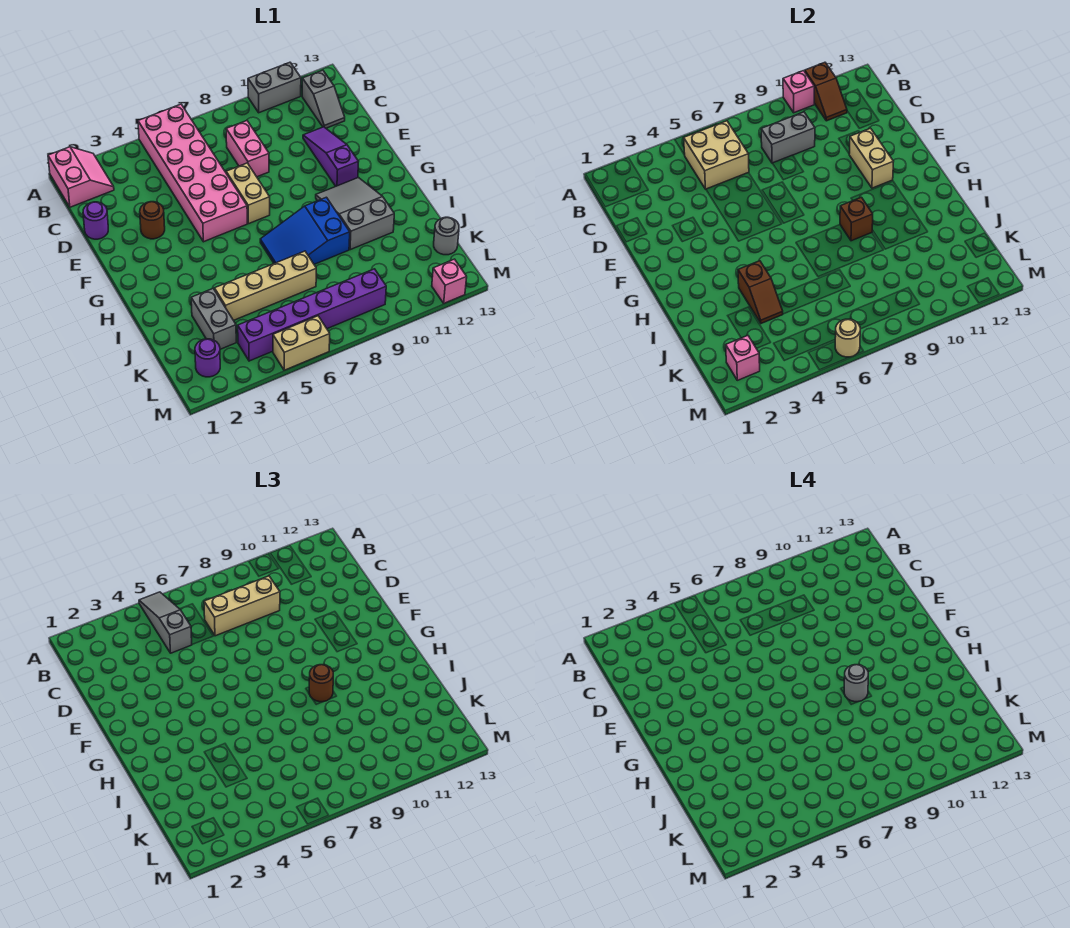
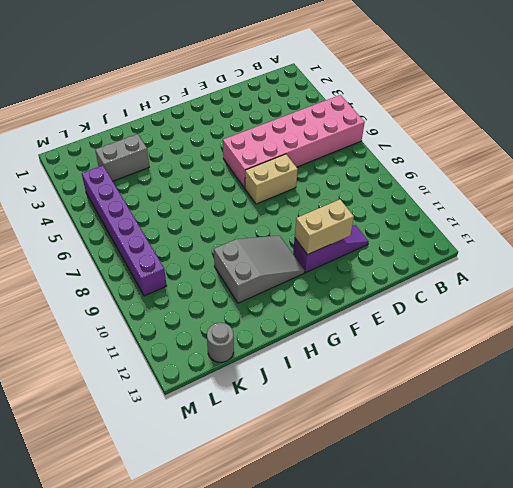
none -> pink 2x2 slope [48,147,114,207]
none -> grey 1x2 brick [248,62,301,113]
none -> grey 1x2 slope [302,70,345,128]
none -> pink 1x2 brick [226,121,269,177]

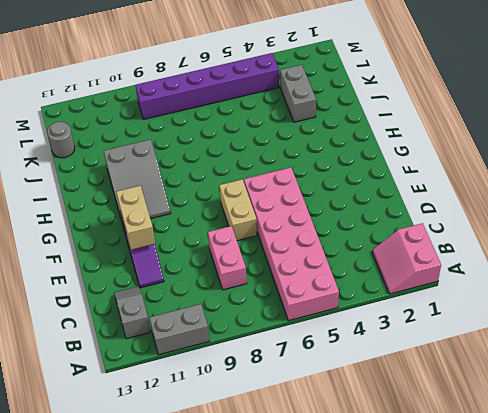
none -> purple 1x1 round brick [83,202,108,239]
none -> brown 1x1 round brick [140,202,165,239]
none -> blue 2x3 slope [260,197,350,264]
none -> tan 1x4 brick [215,251,316,320]

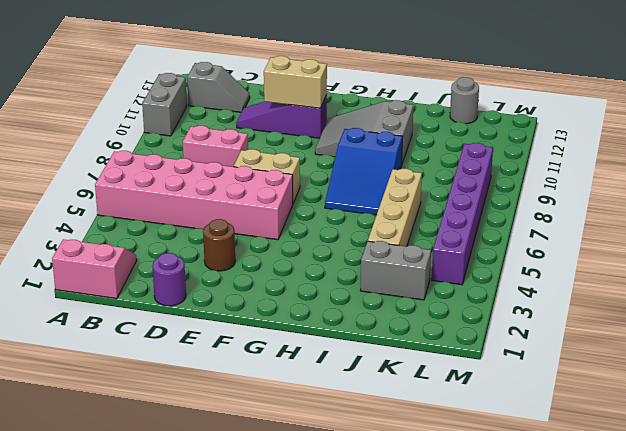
none -> purple 1x1 round brick [195,339,220,377]
none -> tan 1x2 brick [273,316,330,370]
none -> pink 1x1 brick [432,259,467,303]
none -> pink 1x1 brick [783,71,814,113]

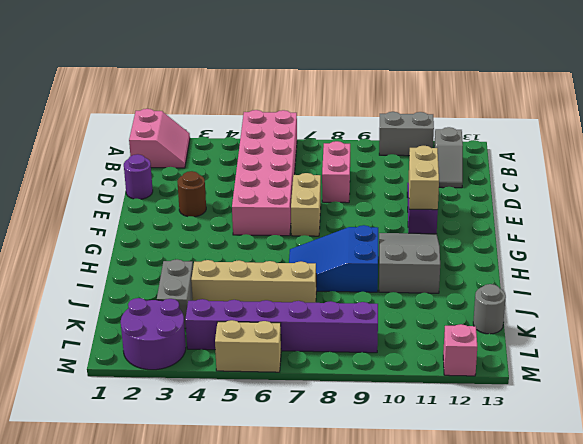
purple 2x2 round brick [121,298,186,370] -> purple 1x1 round brick [195,339,220,377]
none -> pink 1x1 brick [783,71,814,113]
none -> brown 1x2 slope [805,62,847,121]
none -> tan 2x2 brick [684,121,749,189]
none -> grey 1x2 brick [761,112,815,163]

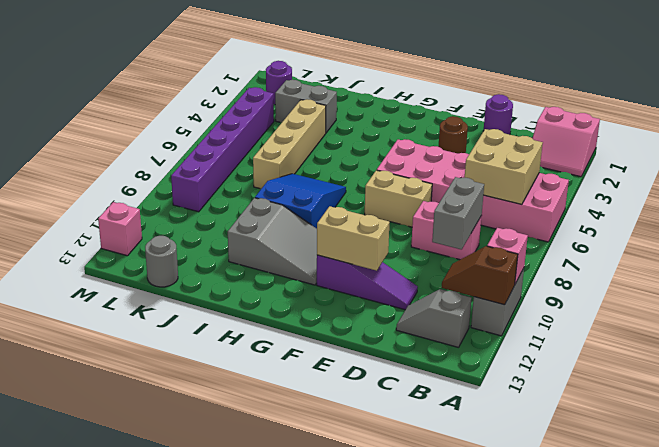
none -> tan 1x2 brick [273,316,330,370]
none -> brown 1x1 brick [840,197,873,241]
none -> brown 1x2 slope [738,261,783,323]
none -> pink 1x1 brick [726,336,760,380]

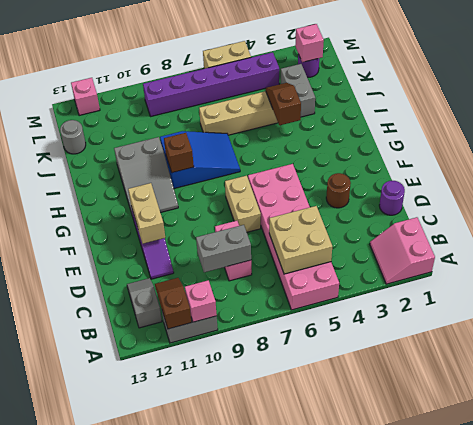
none -> tan 1x1 round brick [835,319,860,357]
none -> grey 1x3 slope [139,592,192,653]
none -> tan 1x3 brick [204,576,280,636]
none -> brown 1x1 round brick [309,665,333,702]

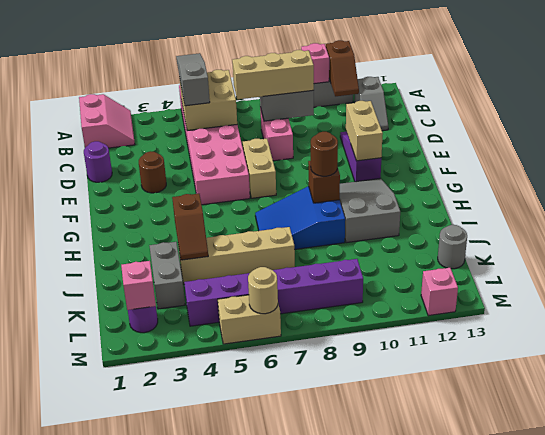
none -> grey 1x1 round brick [844,665,868,702]

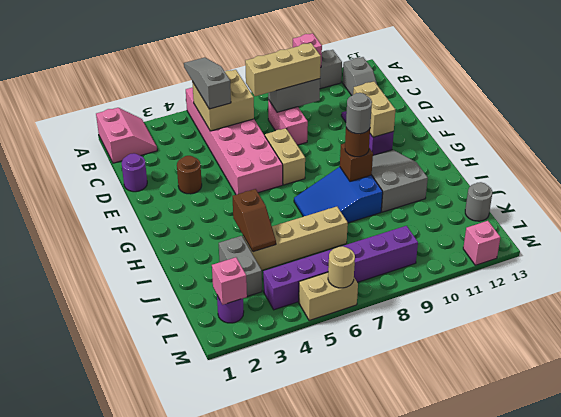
none -> brown 1x2 slope [805,62,847,121]

